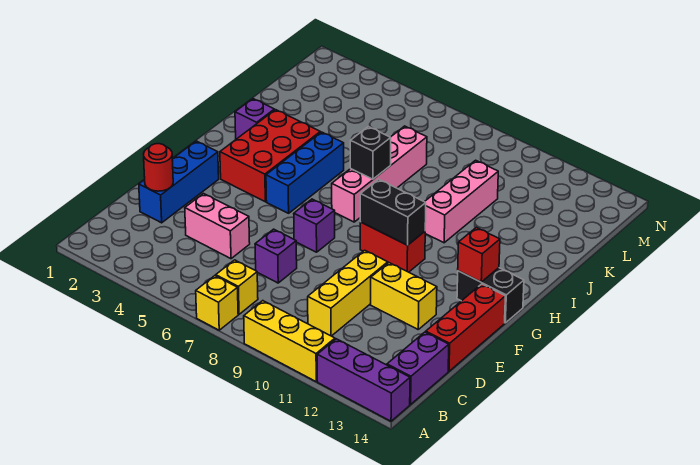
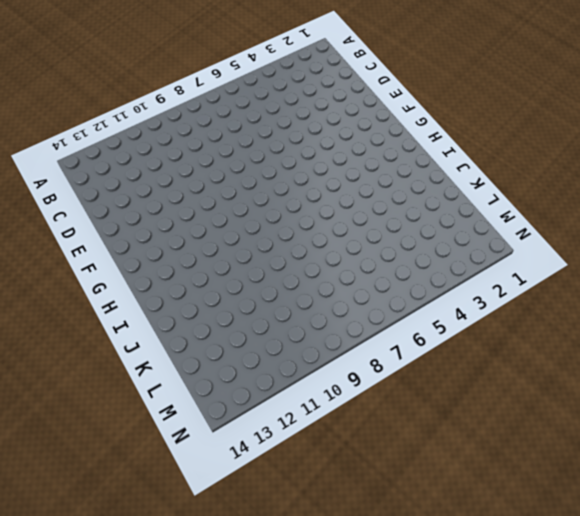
none -> yellow 1x1 brick [196,276,238,330]
none -> yellow 1x3 brick [244,301,335,381]
none -> purple 1x3 brick [317,339,410,421]

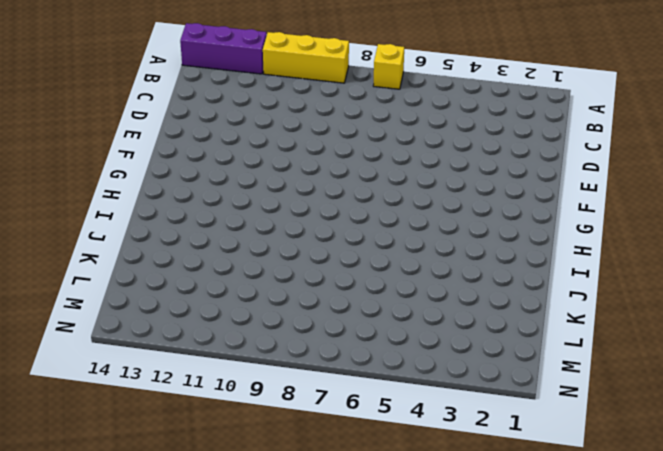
none -> yellow 1x1 brick [216,260,258,314]
none -> purple 1x2 brick [387,332,449,404]
none -> yellow 1x3 brick [308,250,388,336]

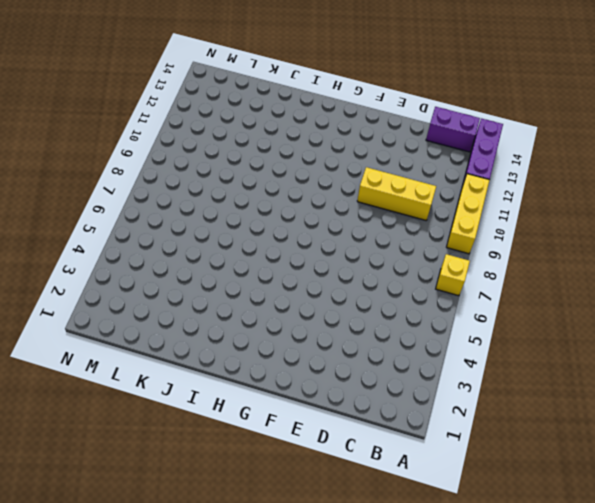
none -> yellow 1x1 brick [216,260,258,314]
none -> blue 1x3 brick [139,141,219,223]
none -> pink 1x2 brick [185,194,250,259]

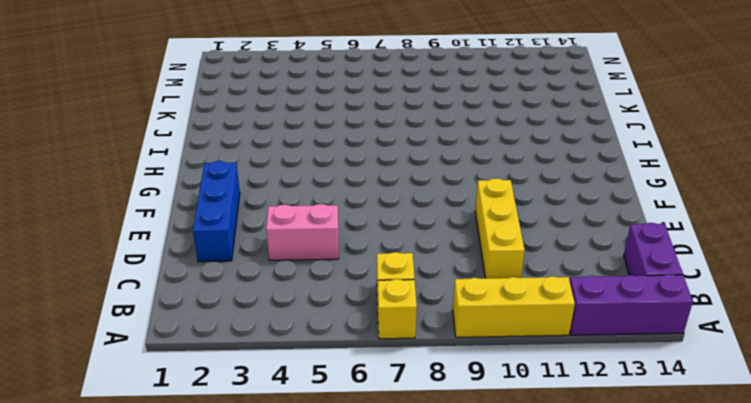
none -> purple 1x1 brick [255,229,297,283]
none -> red 1x3 brick [426,284,505,371]
none -> yellow 1x2 brick [371,263,437,329]

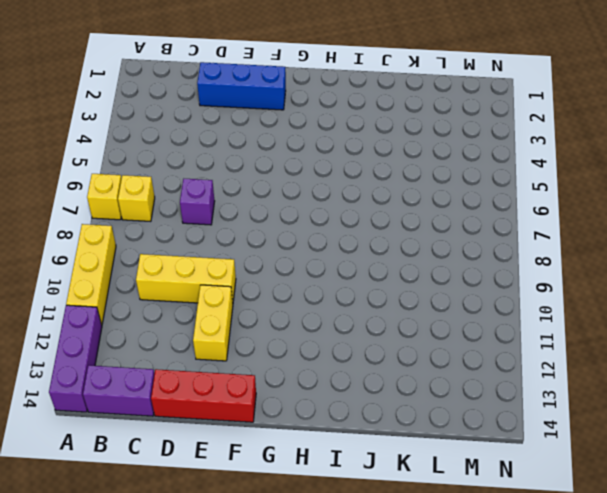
none -> pink 1x2 brick [185,194,250,259]
none -> purple 1x1 brick [294,199,335,252]
none -> red 2x3 brick [220,110,320,202]

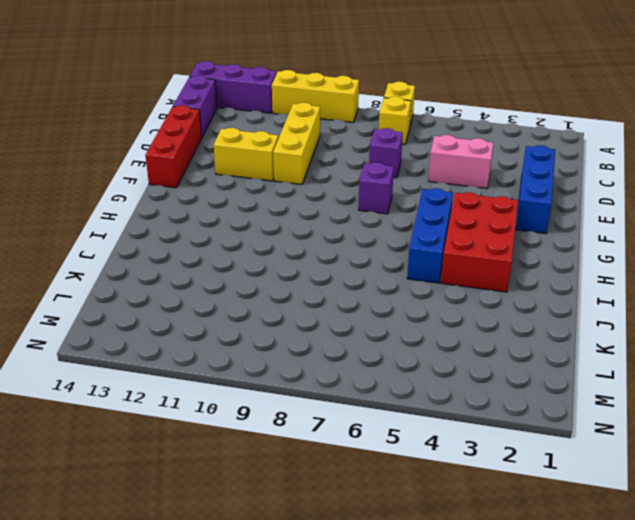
none -> red 1x2 brick [360,222,425,272]
none -> black 1x2 brick [457,268,524,323]
none -> pink 1x4 brick [332,126,427,222]

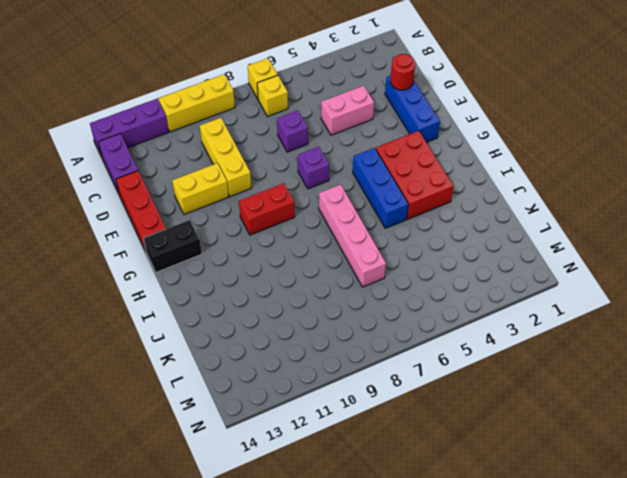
none -> purple 1x1 brick [235,99,274,139]
none -> pink 1x3 brick [425,160,498,243]
none -> black 1x2 brick [360,179,426,245]

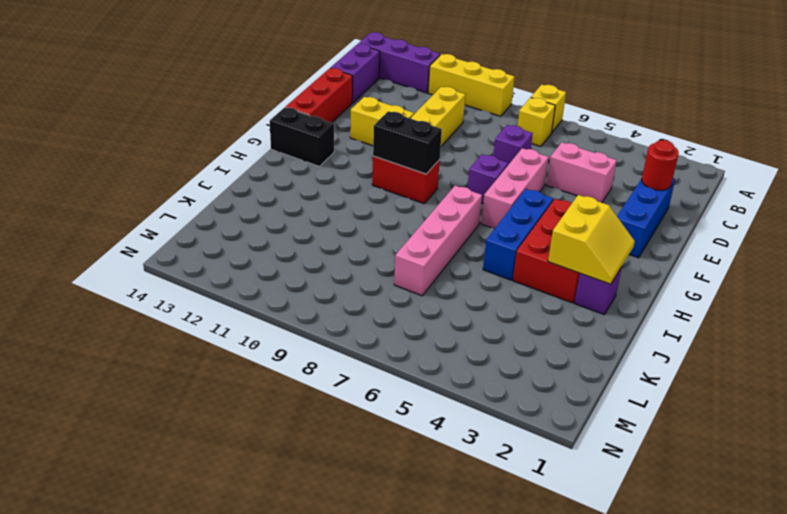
pink 1x3 brick [481,148,549,229] -> pink 1x3 brick moved to [425,160,498,243]
yellow 2x2 slope [548,195,635,284] -> none
none -> red 1x1 brick [458,227,500,282]
none -> black 1x1 brick [350,127,391,179]

